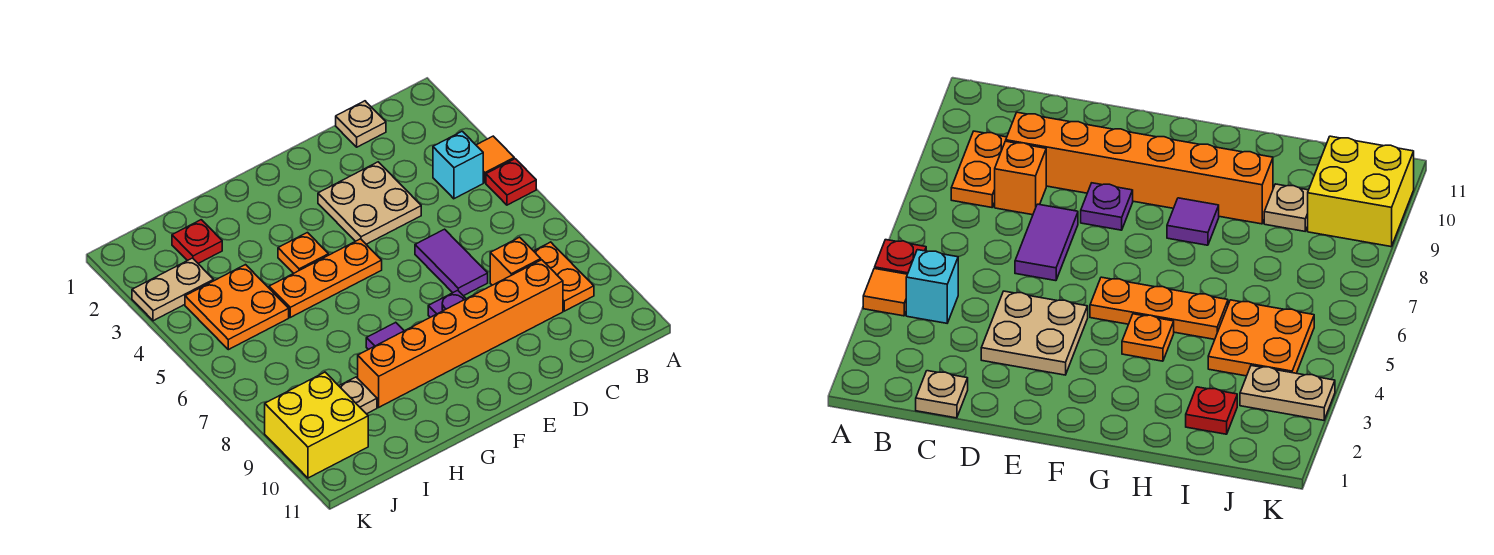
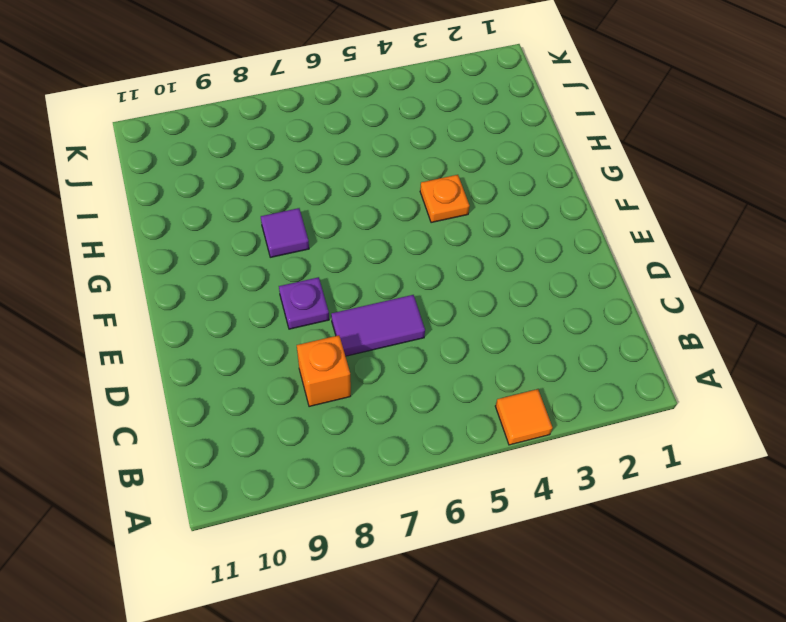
none -> red 1x1 plate [486,159,536,205]
none -> cyan 1x1 brick [433,131,483,199]
none -> orange 1x2 plate [534,242,594,311]

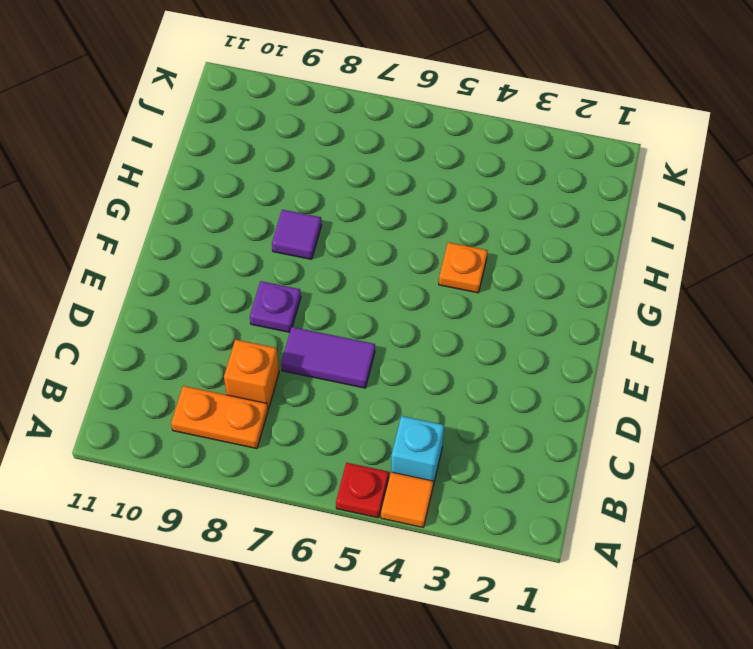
none -> tan 1x1 plate [336,101,386,147]
none -> orange 1x6 brick [358,260,563,407]
none -> tan 2x2 plate [318,162,421,244]

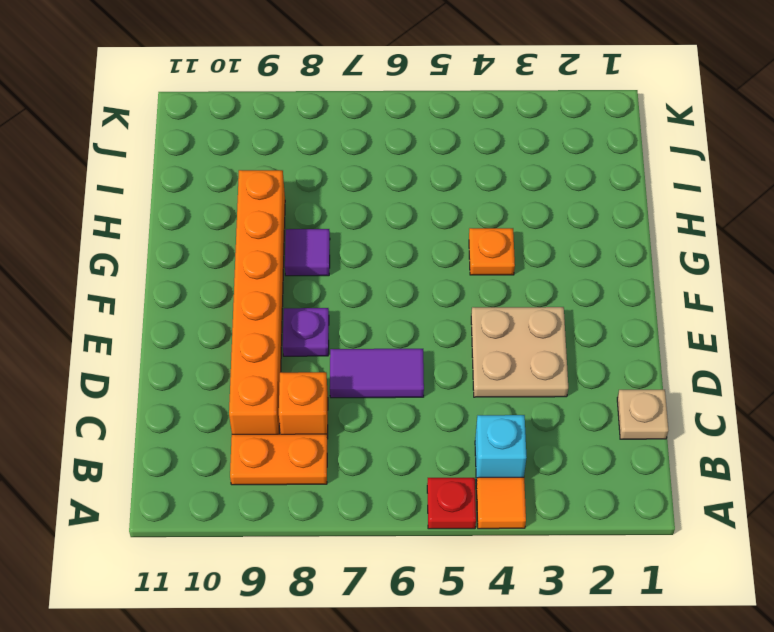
none -> orange 1x3 plate [269,239,382,317]
none -> red 1x1 plate [172,220,222,263]
none -> orange 2x2 plate [185,265,289,350]

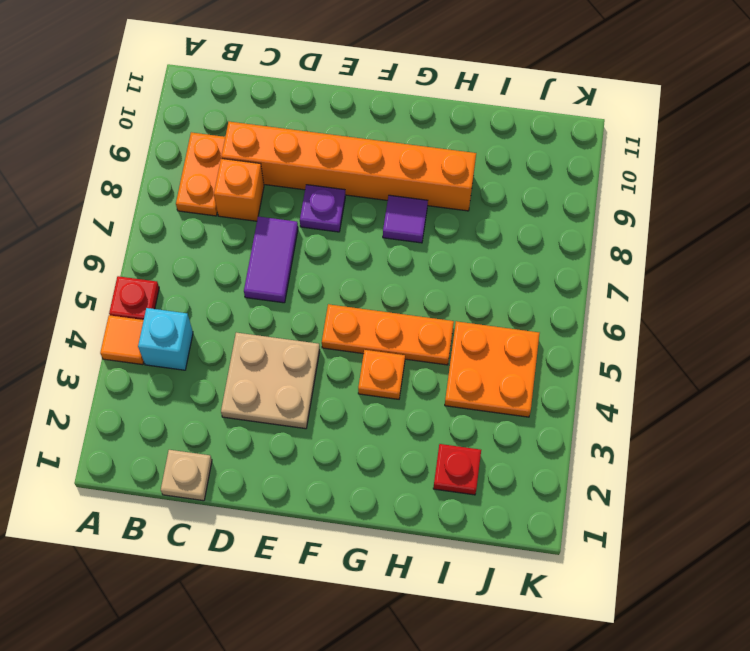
none -> tan 1x1 plate [339,377,377,414]
none -> tan 1x2 plate [132,258,214,321]
none -> yellow 2x2 brick [265,372,368,478]

